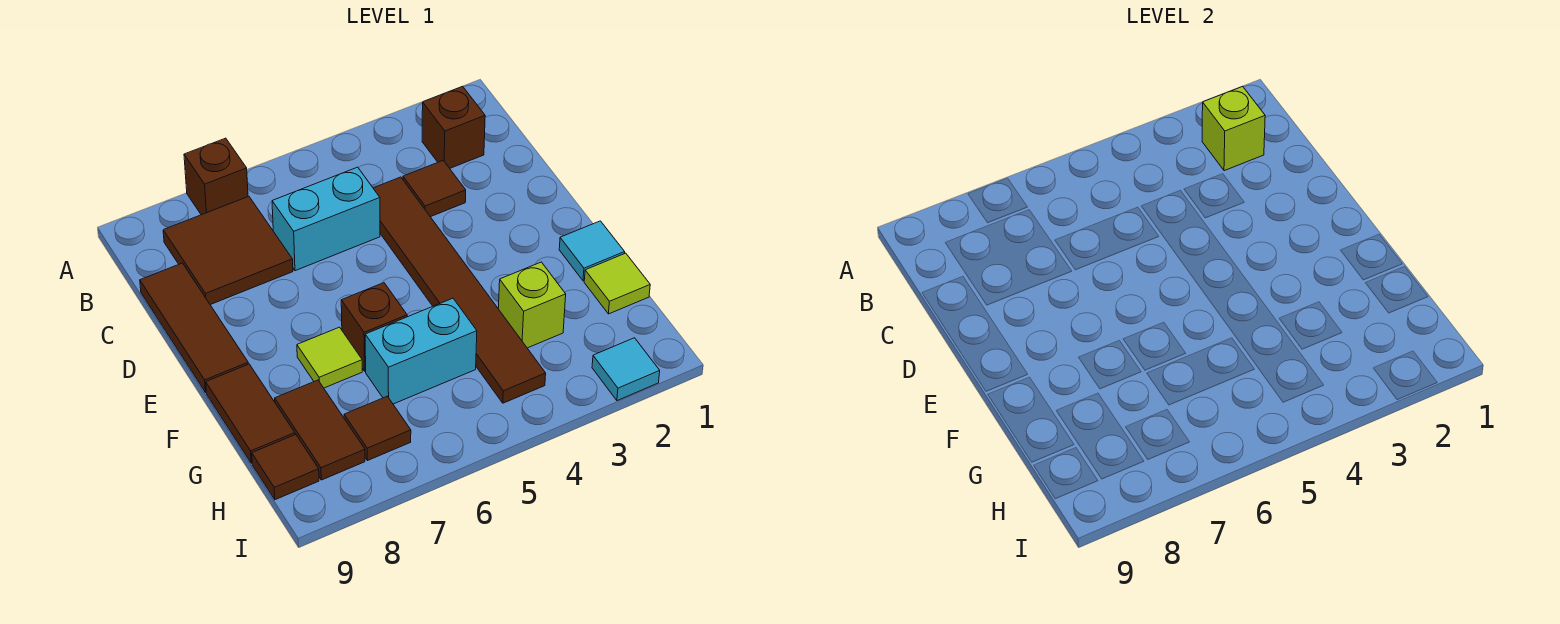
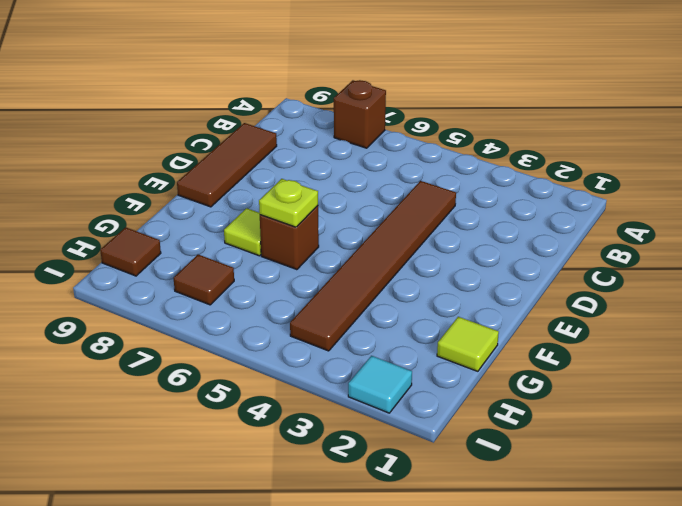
lime 1x1 plate [259,179,318,227] -> none
none -> brown 1x1 brick [422,86,485,168]
none -> brown 2x2 tile [163,196,293,305]
none -> brown 1x1 tile [403,160,466,217]

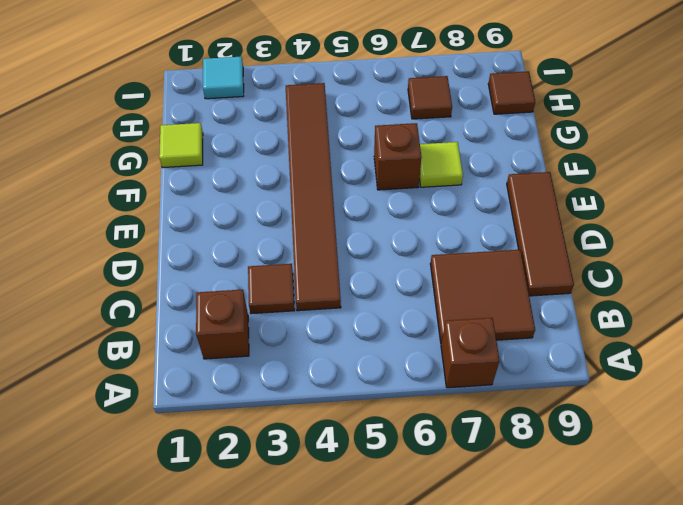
none -> cyan 1x2 brick [272,167,380,271]
none -> cyan 1x1 tile [559,221,625,281]
none -> brown 1x2 tile [206,364,295,463]

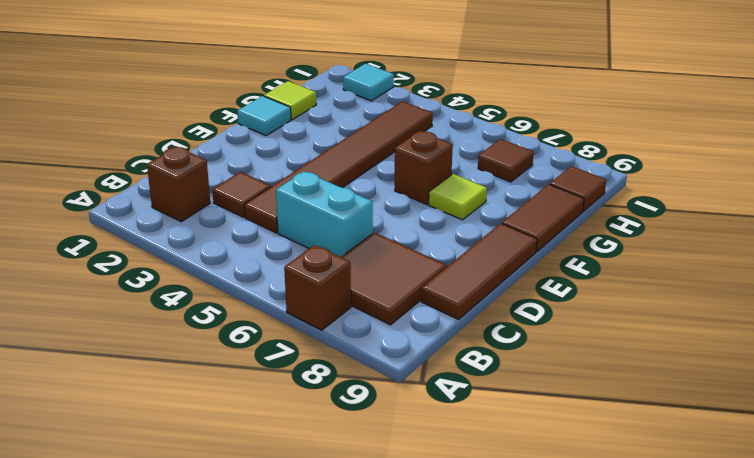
none -> lime 1x1 brick [498,262,566,348]
none -> cyan 1x2 brick [365,298,477,404]
none -> brown 1x2 tile [275,380,365,480]

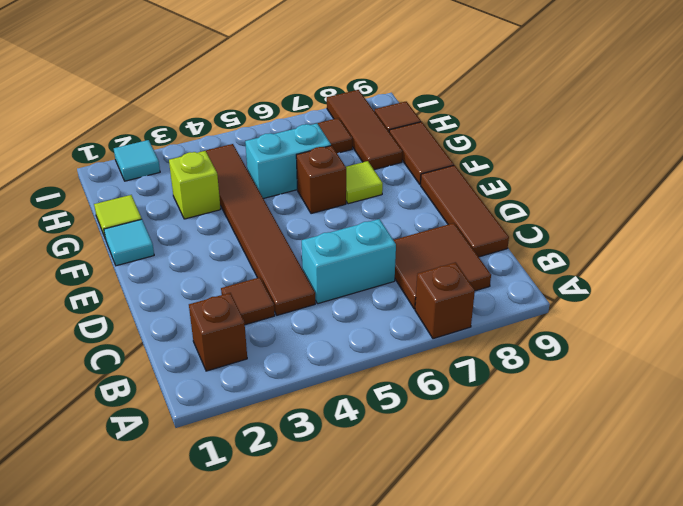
brown 1x3 tile [327,90,402,170] -> brown 1x2 tile [275,380,365,480]
none -> lime 1x1 brick [1202,86,1265,171]

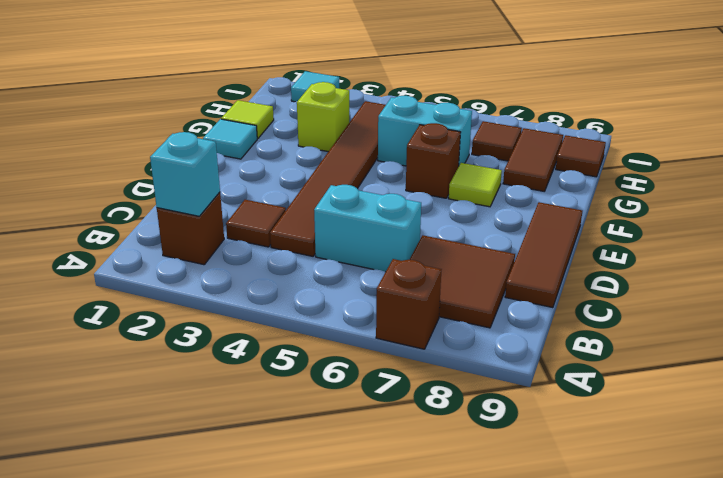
cyan 1x1 brick [150,132,220,216] -> lime 1x1 brick [1202,86,1265,171]
none -> brown 1x2 tile [206,364,295,463]

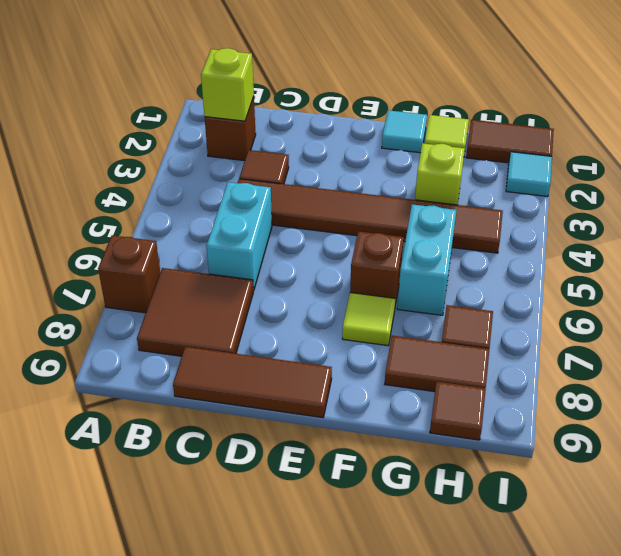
brown 1x2 tile [466,120,554,163] -> brown 1x2 tile moved to [206,364,295,463]

